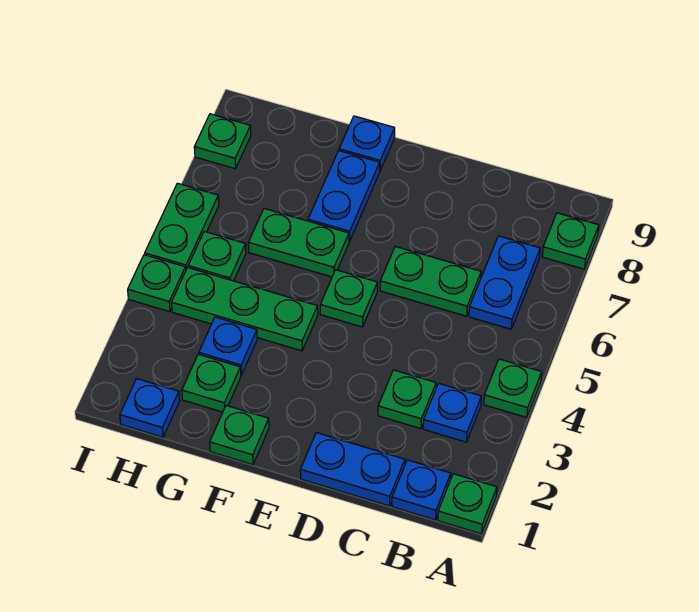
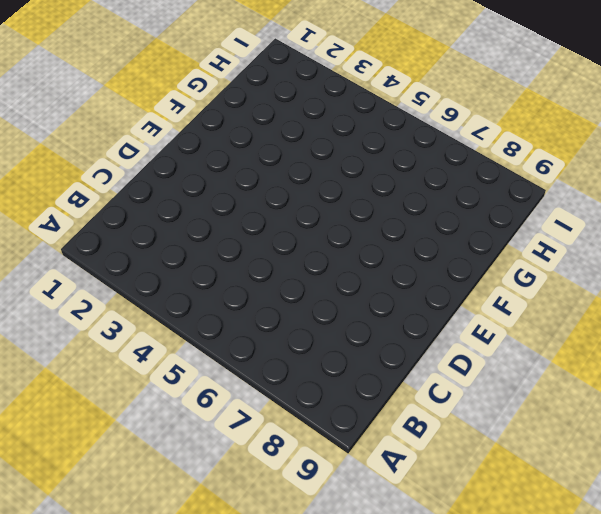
none -> green 1x1 plate [438,474,497,534]
none -> green 1x1 plate [484,359,542,417]
none -> green 1x1 plate [543,213,599,269]

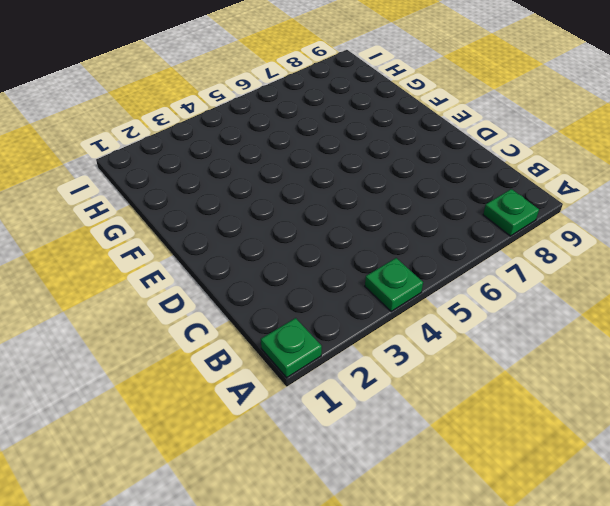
none -> blue 1x1 plate [392,460,451,520]
none -> blue 1x1 plate [423,383,481,442]
none -> blue 1x2 plate [469,236,540,329]

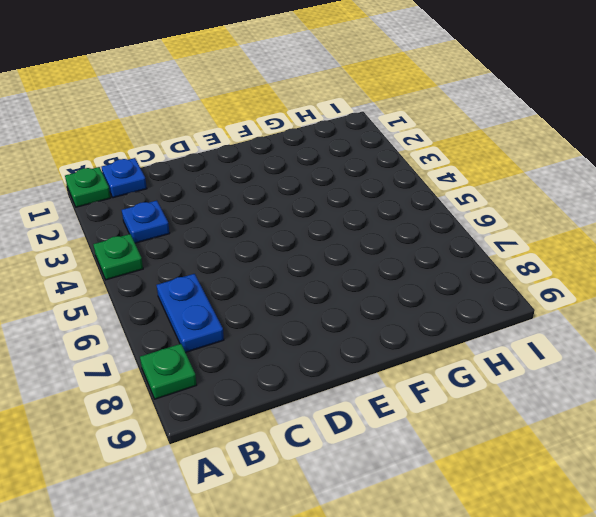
none -> blue 1x2 plate [300,433,405,506]
none -> green 1x1 plate [378,370,436,429]
none -> green 1x2 plate [380,246,481,316]

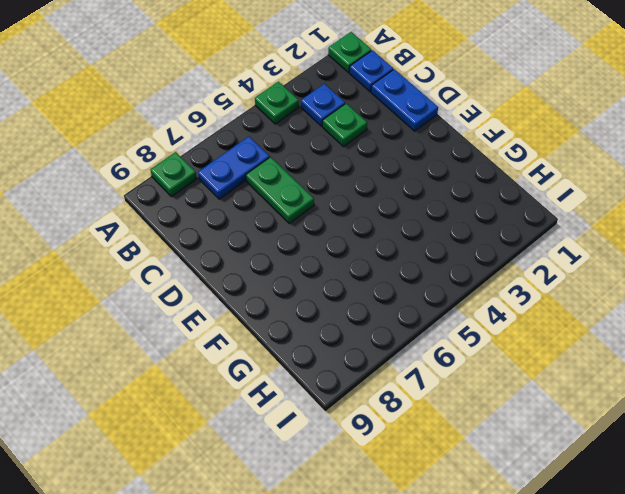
none -> green 1x1 plate [320,270,377,327]
none -> green 1x1 plate [210,406,269,465]
none -> green 1x3 plate [172,268,318,351]

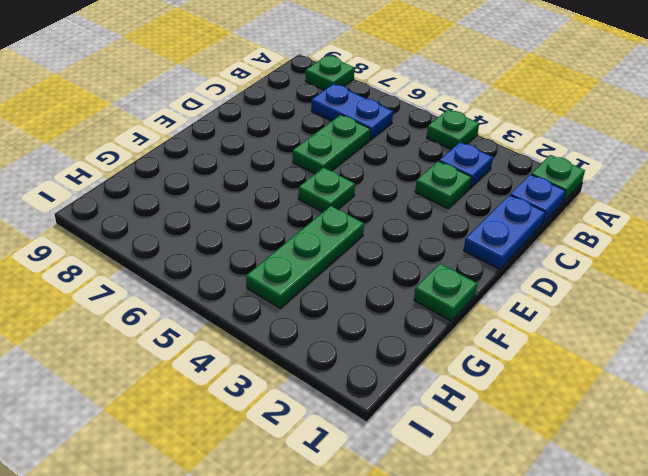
none -> green 1x2 plate [248,209,349,277]
none -> blue 1x2 plate [308,151,380,241]
none -> blue 1x1 plate [339,116,395,170]

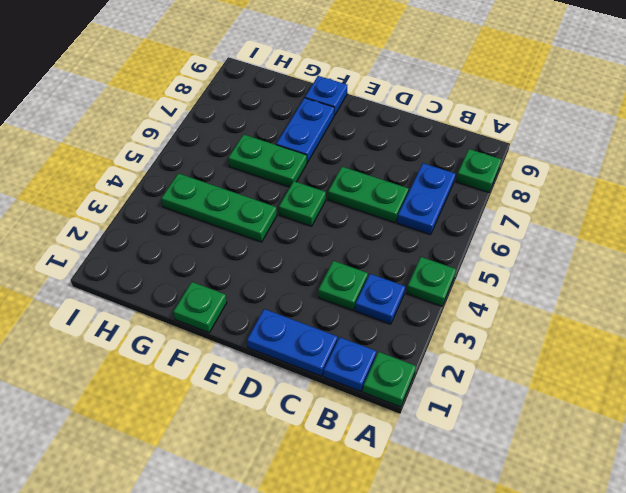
none -> green 1x1 plate [182,354,241,412]
none -> blue 1x1 plate [199,317,257,375]
none -> blue 1x1 plate [120,379,179,437]

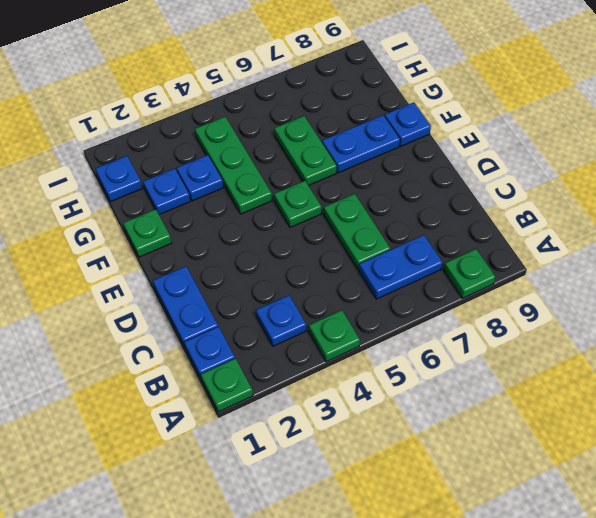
blue 1x1 plate [143,168,190,215] -> green 1x1 plate [182,354,241,412]
none -> green 1x1 plate [378,370,436,429]
none -> green 1x1 plate [188,231,246,281]
none -> green 1x1 plate [128,255,186,312]

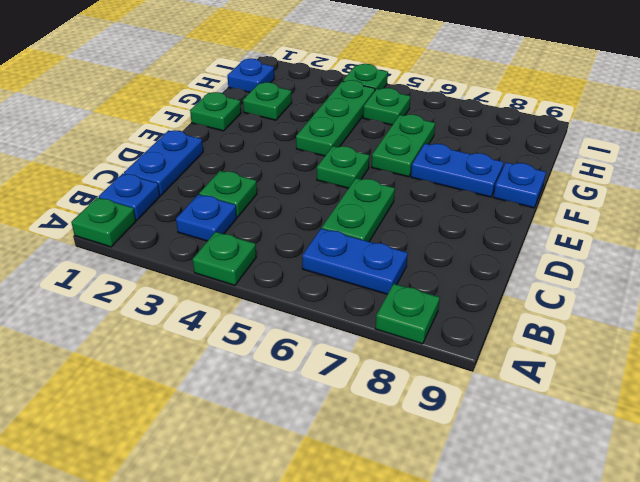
none -> blue 1x1 plate [199,317,257,375]
none -> green 1x2 plate [145,183,219,269]
none -> green 1x1 plate [194,114,251,169]

